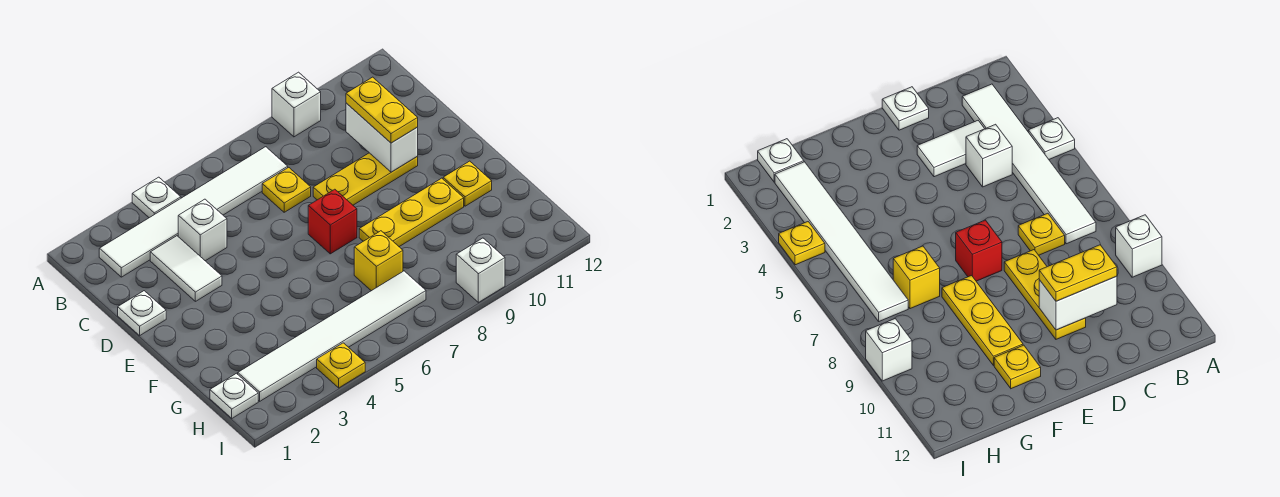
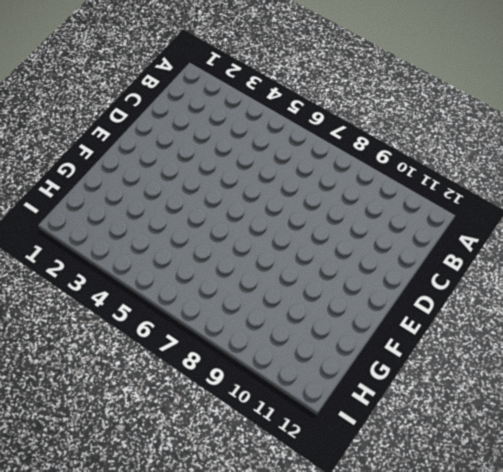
none -> white 1x1 plate [132,177,181,218]
none -> white 1x1 brick [272,72,321,137]
none -> white 1x6 tile [99,147,288,277]

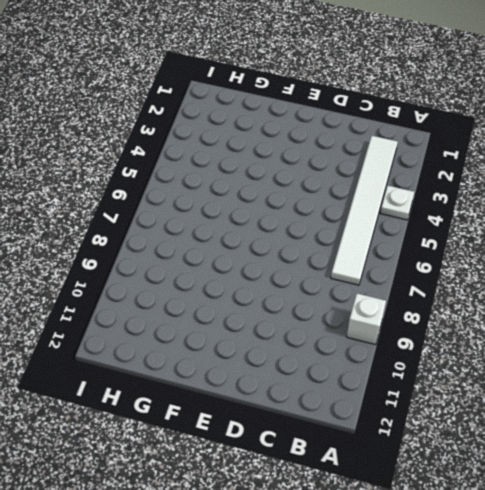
none -> white 1x2 tile [150,236,222,301]
none -> white 1x1 brick [178,199,227,261]
none -> yellow 1x1 plate [262,167,311,212]

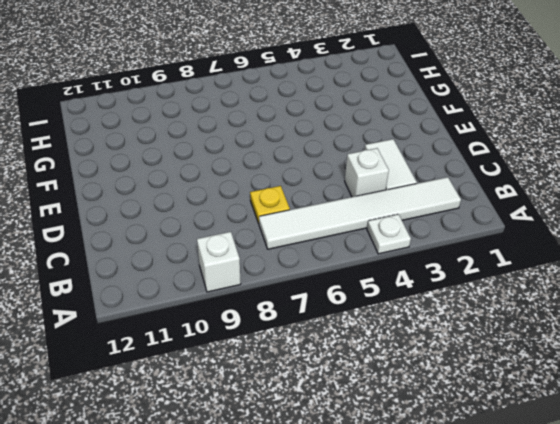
none -> white 1x1 plate [118,291,166,336]
none -> yellow 1x3 plate [313,153,418,205]
none -> red 1x1 brick [308,189,357,254]

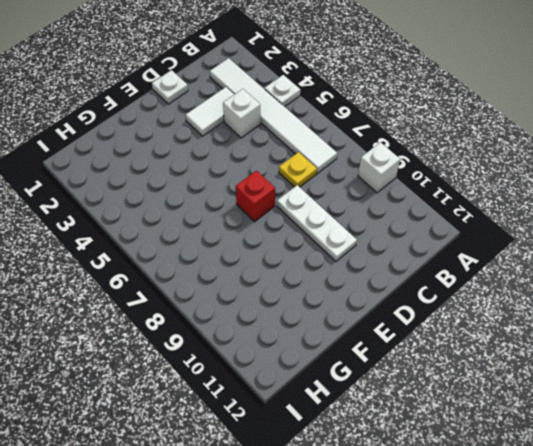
white 1x3 plate [277,185,357,261] -> yellow 1x3 plate [313,153,418,205]
none -> yellow 1x3 plate [359,178,464,247]
none -> yellow 1x1 plate [443,161,492,206]
none -> yellow 1x1 brick [354,231,403,291]

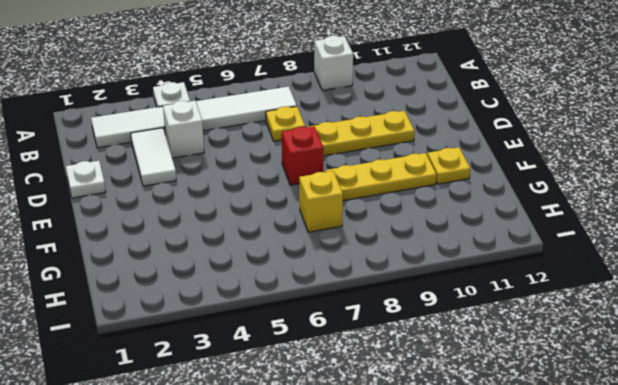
none -> white 1x1 plate [210,373,258,418]
none -> white 1x6 tile [238,271,426,401]
none -> yellow 1x1 plate [317,343,365,388]

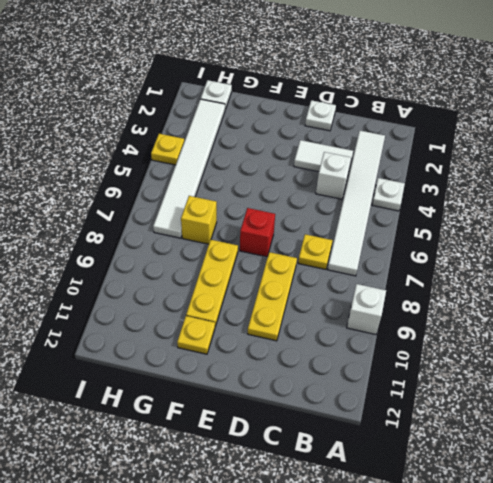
none -> white 1x1 brick [456,238,505,302]
none -> white 1x2 brick [346,103,418,172]
none -> yellow 1x2 plate [346,77,418,143]

